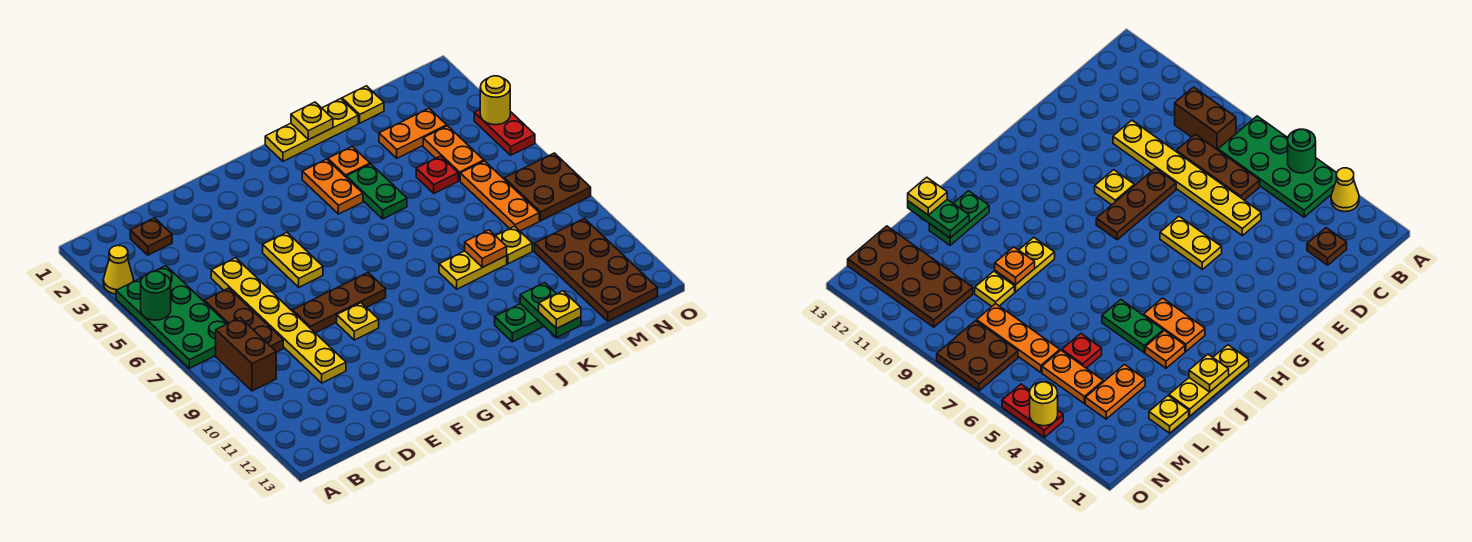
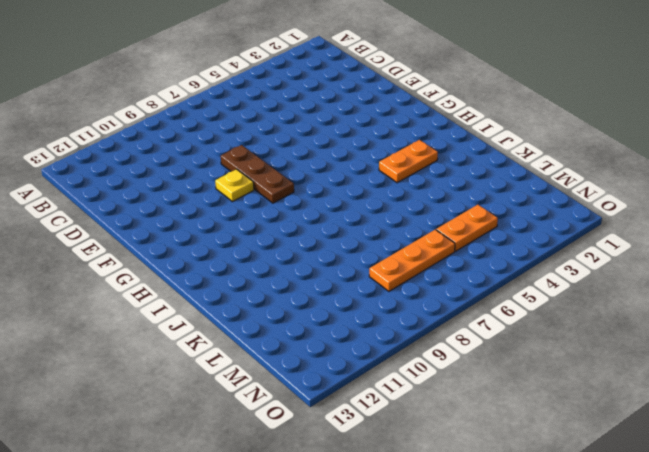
none -> yellow 1x1 cone [103,245,134,294]
none -> green 2x4 plate [116,266,227,368]
none -> brown 1x2 brick [216,318,276,391]
none -> brown 1x1 plate [130,218,172,255]

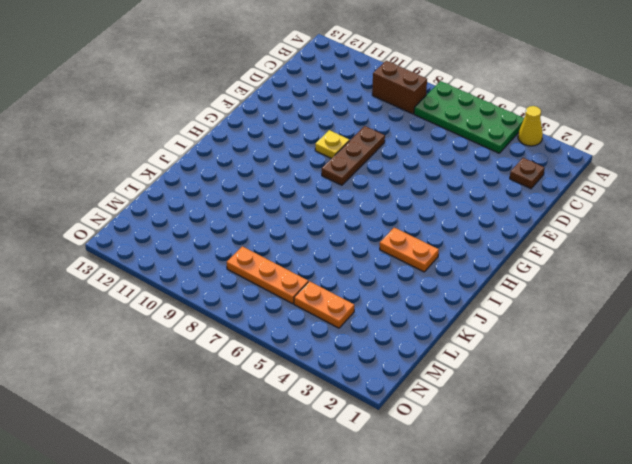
none -> brown 1x3 plate [204,288,283,352]
none -> yellow 1x6 plate [211,258,346,383]
none -> yellow 1x2 plate [263,233,323,287]
none -> yellow 1x3 plate [265,99,358,161]

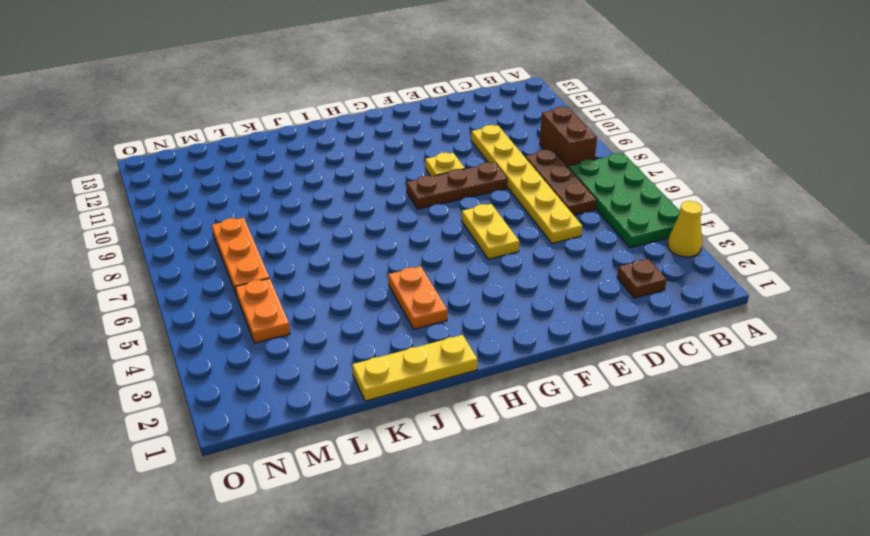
none -> orange 1x1 plate [328,147,370,177]
none -> green 1x2 plate [346,164,407,219]
none -> yellow 1x2 plate [439,251,507,289]
none -> green 1x2 plate [495,304,544,342]

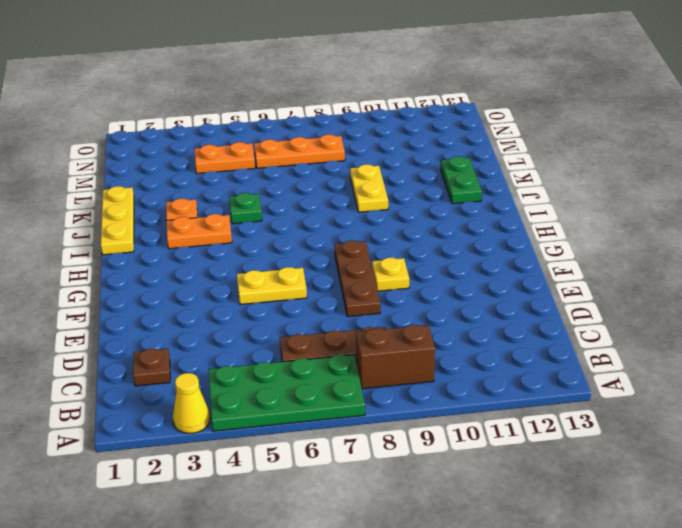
green 1x1 plate [229,193,262,224] -> green 1x2 plate [346,164,407,219]
none -> yellow 1x6 plate [211,258,346,383]
none -> yellow 1x1 plate [342,86,384,123]
none -> orange 1x2 plate [379,108,447,158]
none -> red 1x1 plate [416,156,458,193]

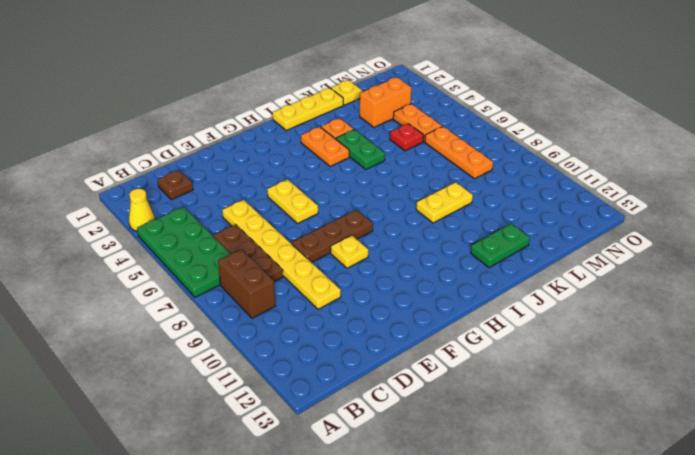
orange 1x2 brick [360,77,411,127] -> orange 1x2 plate [379,108,447,158]
none -> yellow 1x1 plate [496,226,532,264]
none -> brown 2x4 plate [534,218,658,321]
none -> brown 2x2 plate [504,153,591,221]
none -> red 1x2 plate [474,110,535,155]

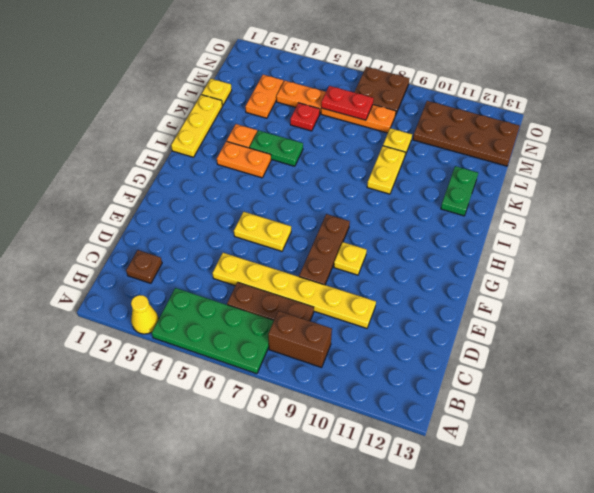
red 1x2 plate [321,86,374,120] -> red 1x2 plate moved to [474,110,535,155]
none -> green 1x1 round brick [141,271,171,320]
none -> yellow 1x1 plate [291,102,333,140]
none -> orange 1x1 plate [465,230,507,267]
none -> green 1x2 plate [520,283,581,338]

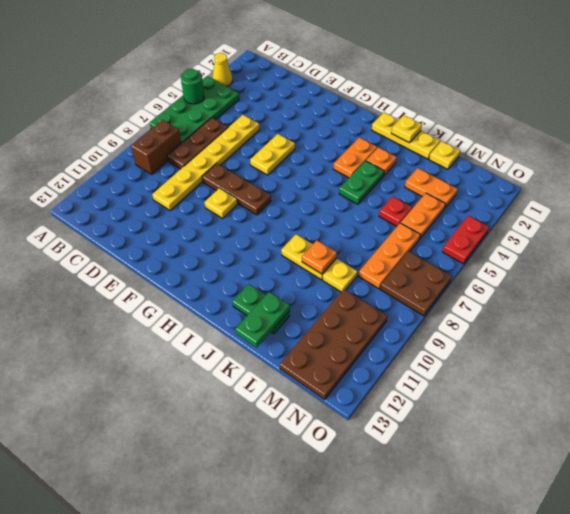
none -> brown 1x1 plate [130,218,172,255]
none -> yellow 1x1 round brick [480,76,510,125]
none -> yellow 1x1 plate [539,291,581,329]

